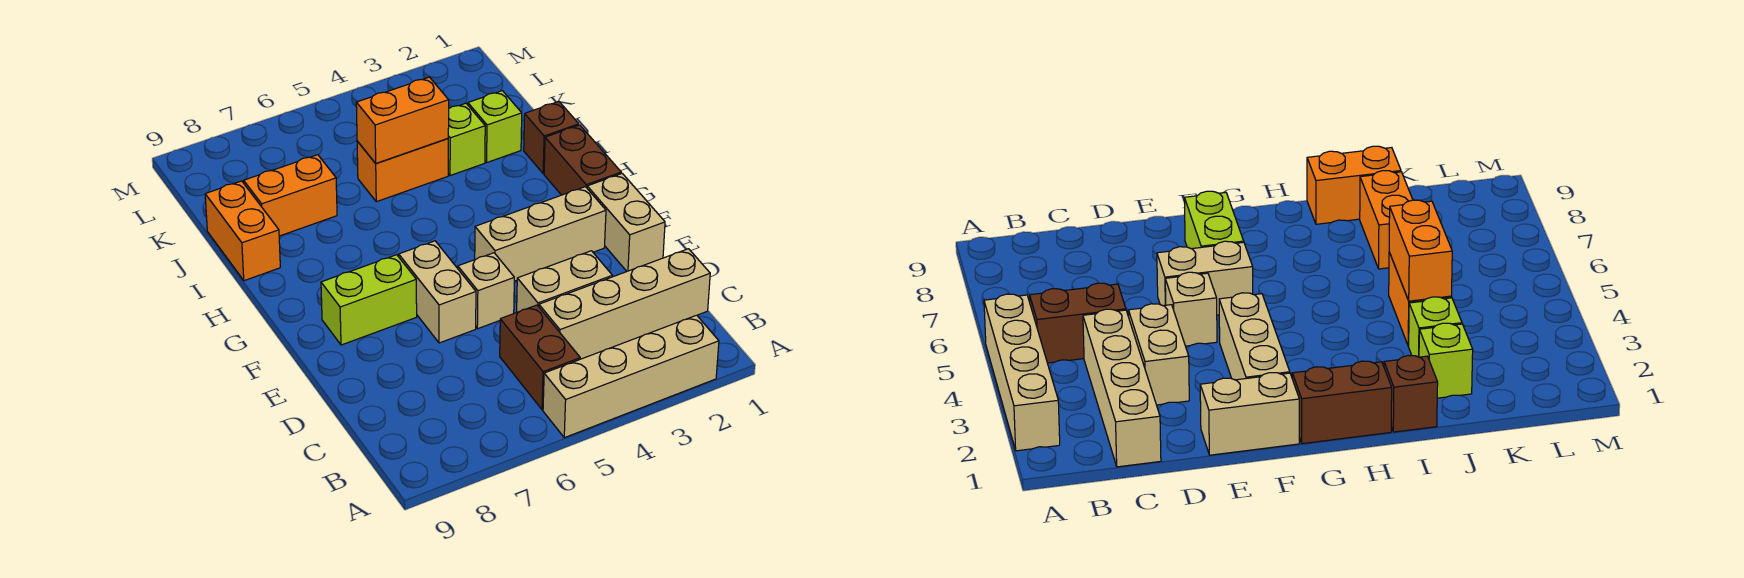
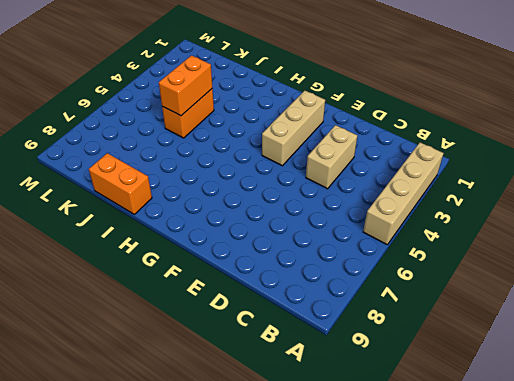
none -> brown 1x2 brick [500,305,580,410]
none -> tan 1x4 brick [539,249,710,359]
none -> tan 1x2 brick [587,173,665,271]

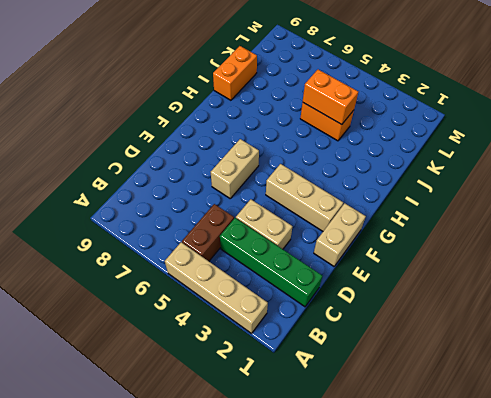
green 1x4 brick [220,218,322,307] -> tan 1x4 brick [539,249,710,359]
none -> tan 1x1 brick [458,253,514,329]
none -> lime 1x2 brick [321,255,417,345]
none -> brown 1x2 brick [544,125,621,195]

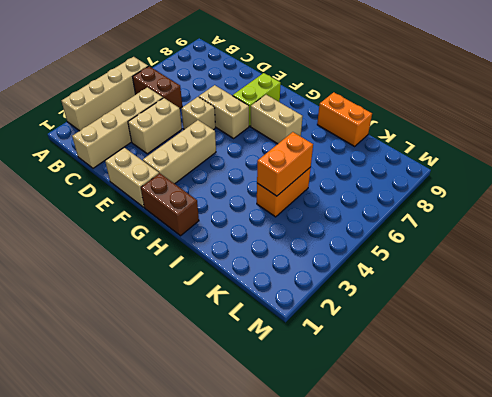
tan 1x2 brick [251,95,303,144] -> none
none -> brown 1x1 brick [524,102,579,174]
none -> lime 1x1 brick [468,91,522,162]
none -> lime 1x1 brick [448,103,485,176]

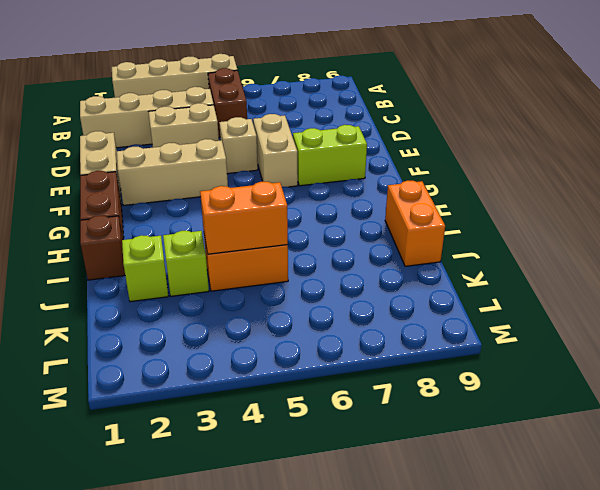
none -> orange 1x2 brick [244,155,337,236]

